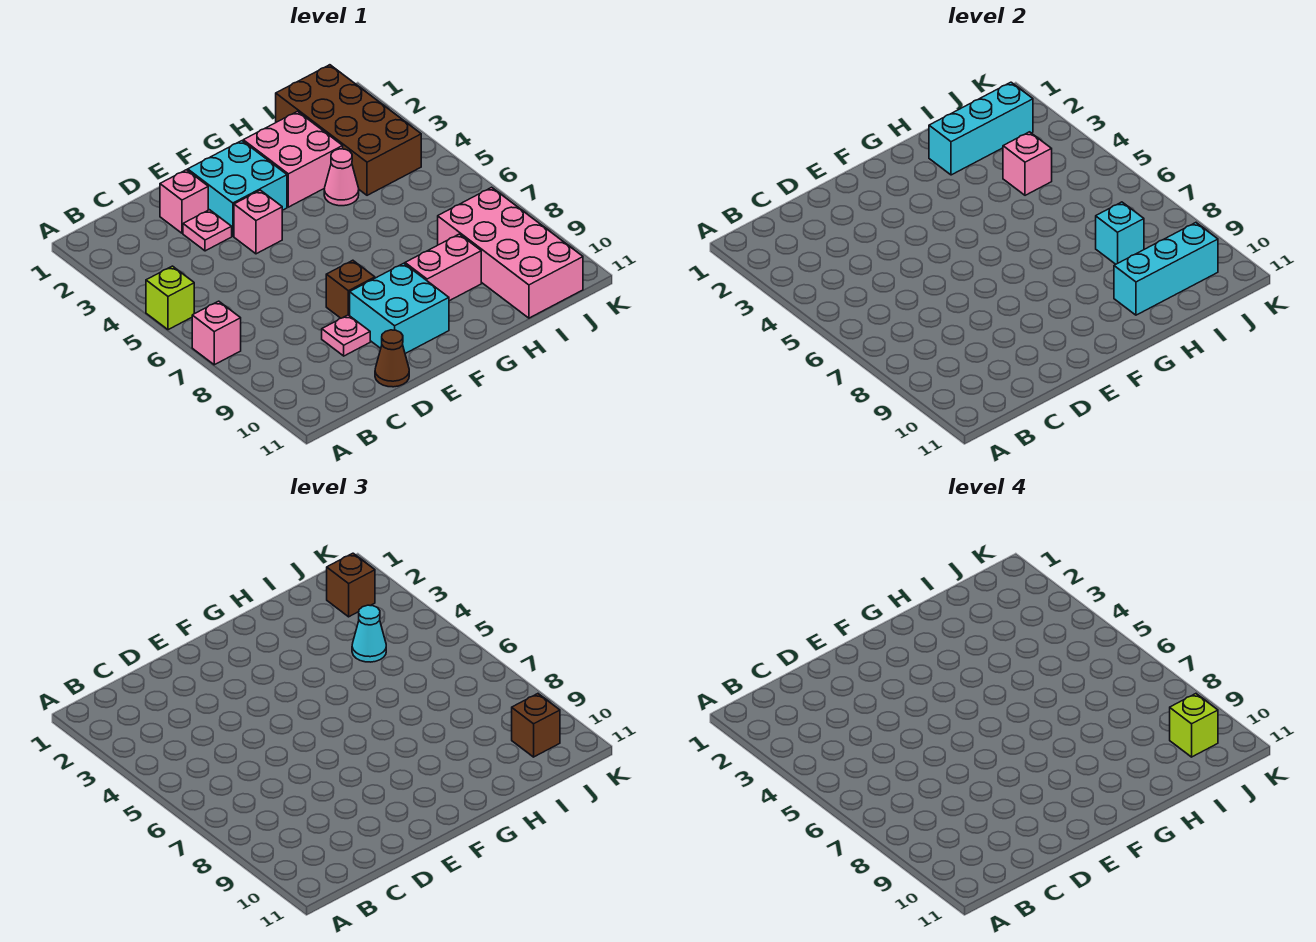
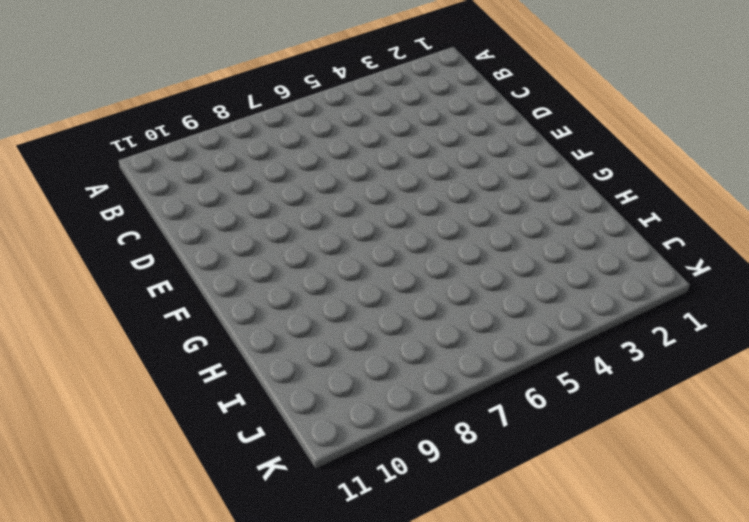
none -> lime 1x1 brick [146,266,194,330]
none -> pink 1x1 brick [192,301,241,365]
none -> pink 1x1 brick [160,170,208,233]

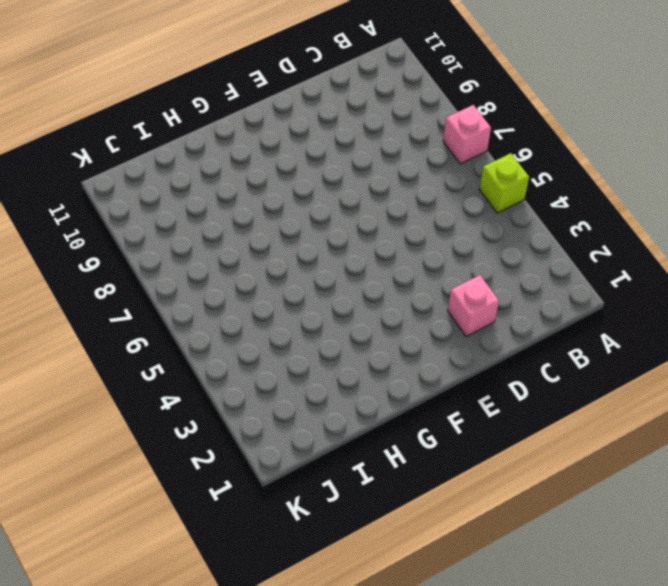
none -> pink 1x1 plate [183,210,232,251]
none -> pink 1x1 plate [322,315,370,356]
none -> brown 1x1 cone [375,330,409,387]

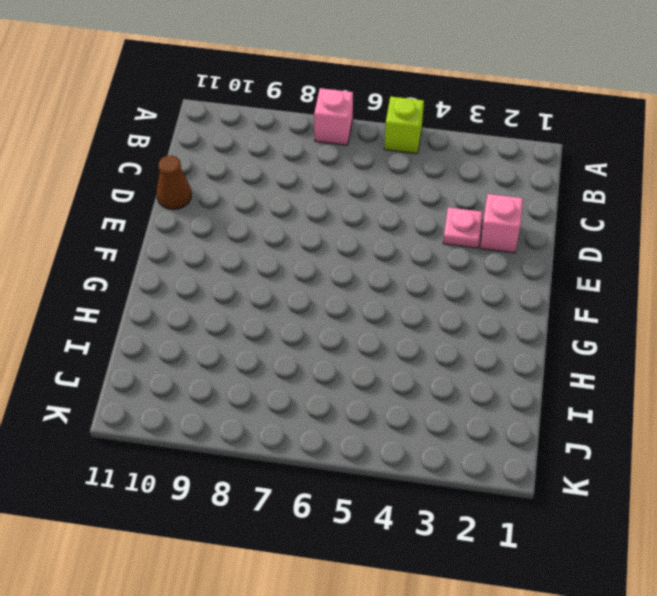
none -> pink 1x1 plate [322,315,370,356]
none -> cyan 2x2 brick [188,141,287,236]
none -> pink 1x1 brick [234,190,282,254]

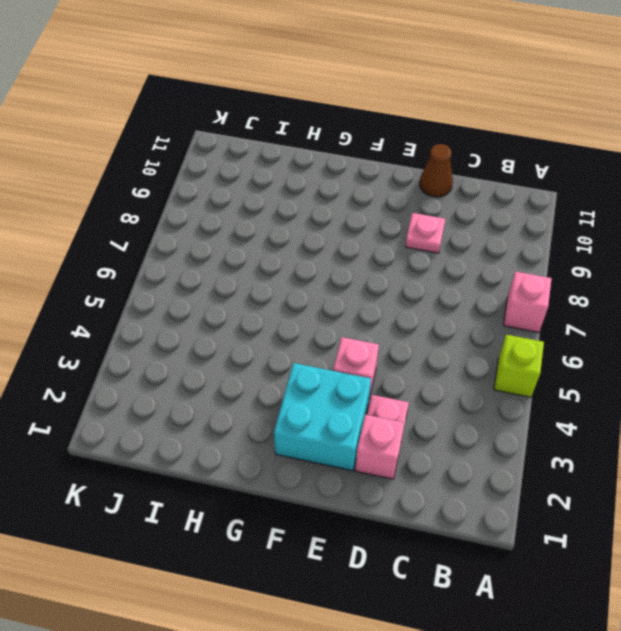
none -> brown 1x1 brick [326,260,375,318]
none -> cyan 2x2 brick [350,263,449,354]
none -> pink 2x2 brick [243,111,343,207]

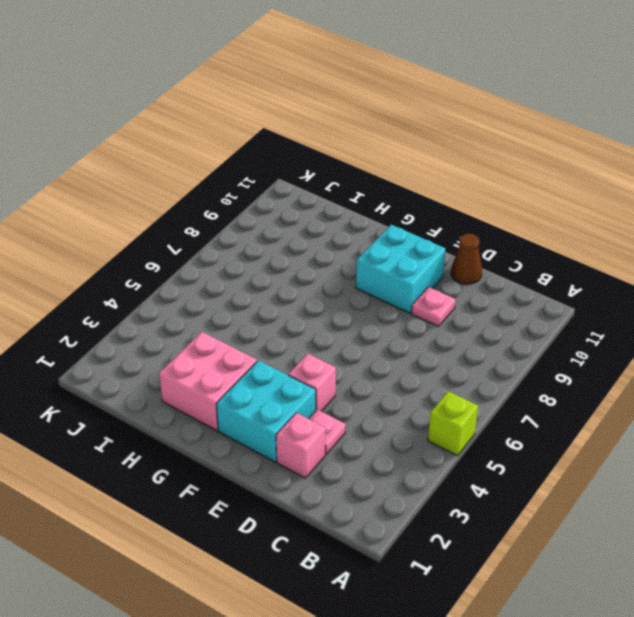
none -> pink 1x1 brick [192,301,241,365]
none -> brown 1x1 brick [326,260,375,318]
none -> pink 1x2 brick [405,234,481,301]

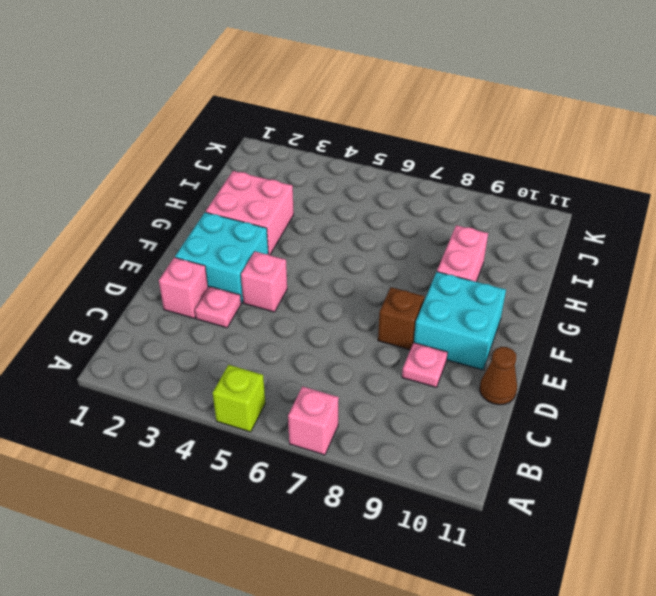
none -> pink 1x1 cone [324,149,359,206]
none -> brown 2x4 brick [276,65,421,195]
none -> pink 2x4 brick [438,187,583,318]

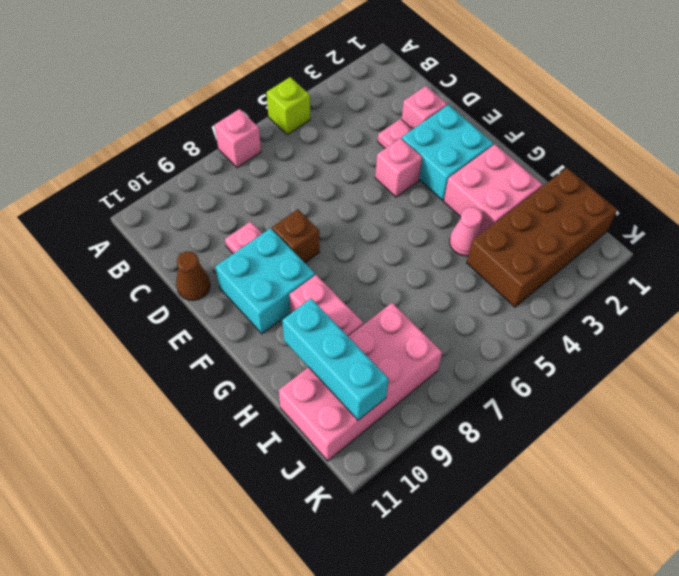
none -> cyan 1x3 brick [929,82,1033,175]
none -> pink 1x1 brick [1003,132,1052,195]
none -> cyan 1x1 brick [1096,202,1144,264]

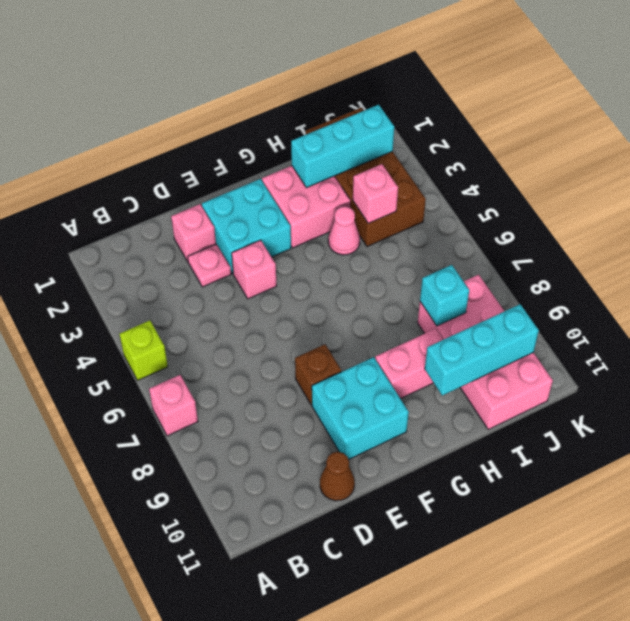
none -> pink 1x1 plate [322,315,370,356]
none -> cyan 1x1 cone [352,605,386,662]
none -> brown 1x1 brick [327,553,375,617]

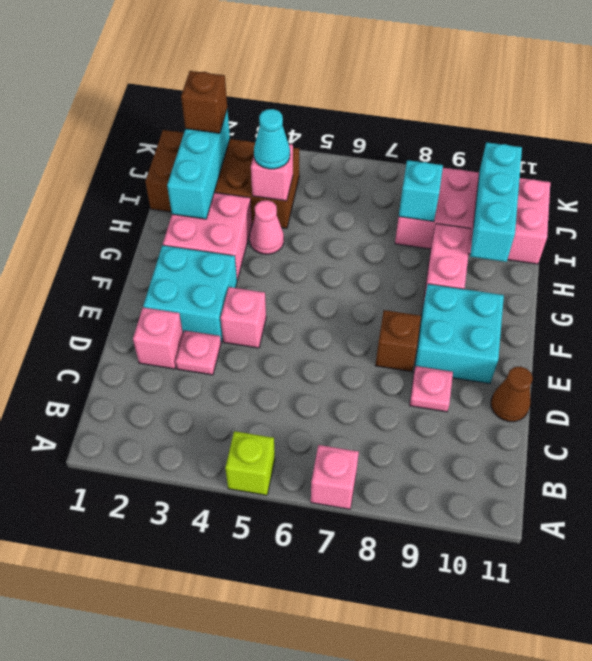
none -> brown 1x1 brick [512,694,560,757]
none -> lime 1x1 brick [1170,694,1218,757]

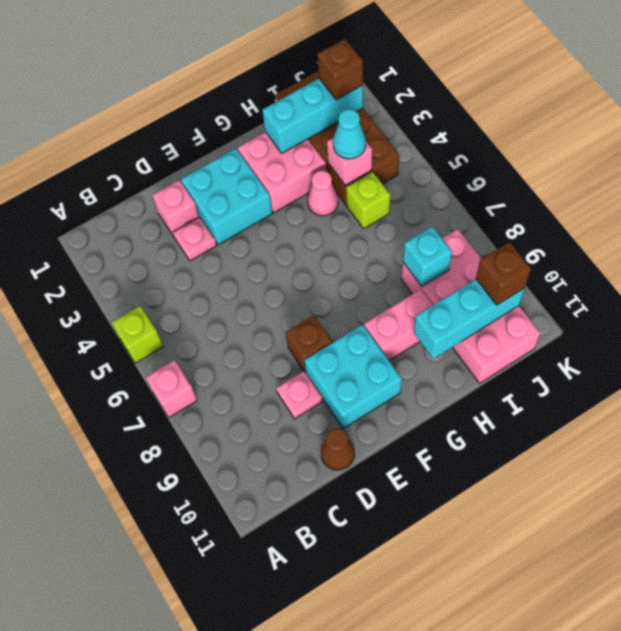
lime 1x1 brick [346,172,390,229] -> lime 1x1 brick moved to [1170,694,1218,757]
none -> pink 1x1 brick [234,190,282,254]

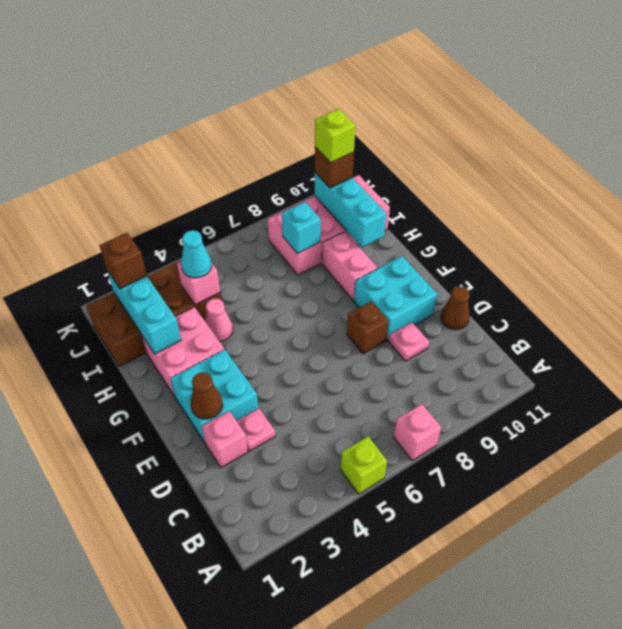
brown 1x1 cone [191,372,223,419] -> none
none -> pink 1x1 brick [234,190,282,254]

